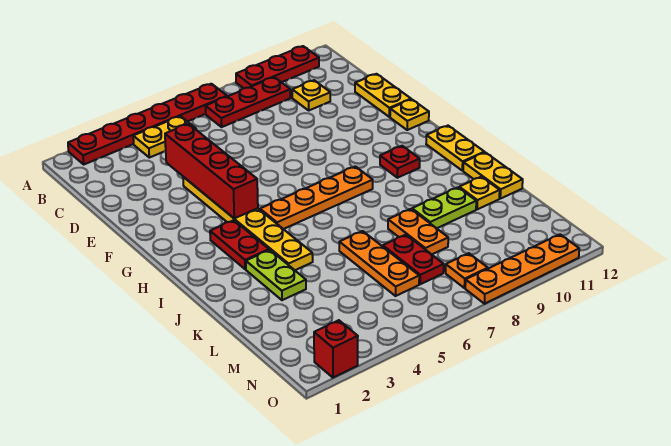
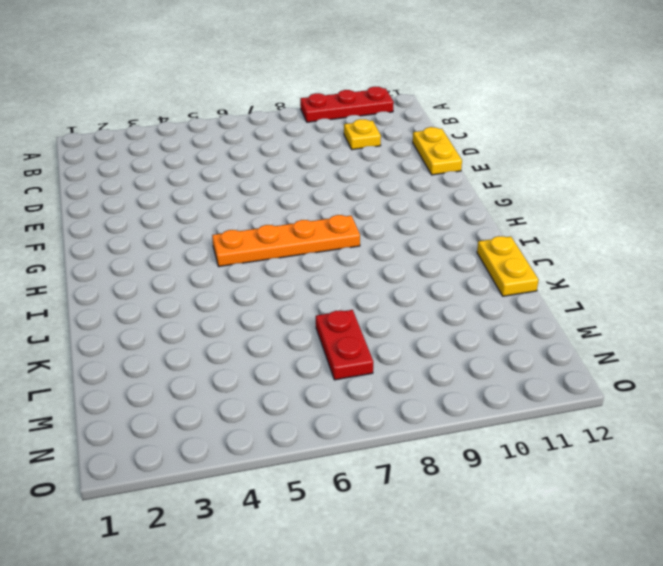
none -> red 1x6 plate [68,84,227,164]
none -> yellow 1x2 plate [133,116,196,158]
none -> red 1x3 plate [206,77,291,127]

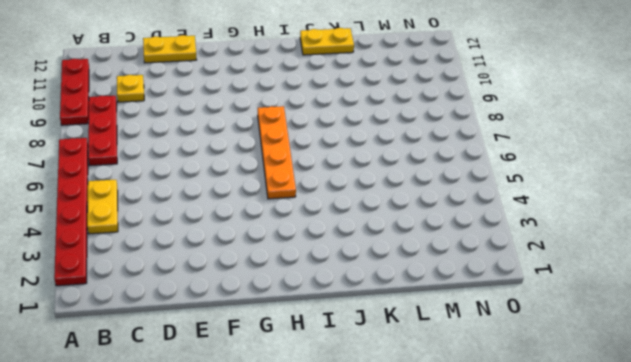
none -> yellow 1x6 plate [183,177,313,270]
none -> yellow 1x1 plate [390,99,429,130]
none -> red 1x2 plate [210,220,269,269]

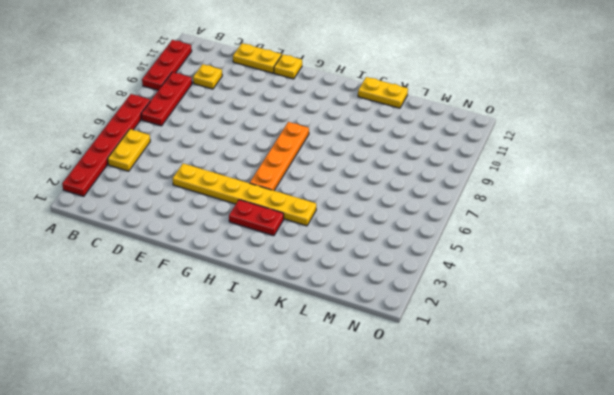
none -> red 1x1 plate [380,146,420,178]
none -> yellow 1x2 plate [426,126,484,171]
none -> lime 1x2 plate [246,250,306,300]

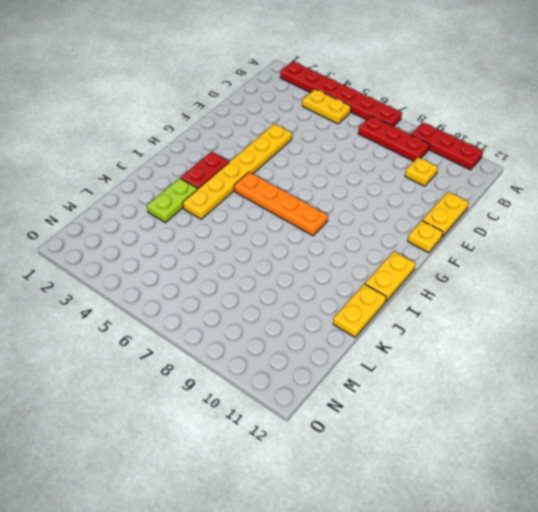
none -> red 1x1 plate [380,146,420,178]
none -> orange 1x3 plate [339,231,419,296]
none -> orange 1x2 plate [388,209,448,254]

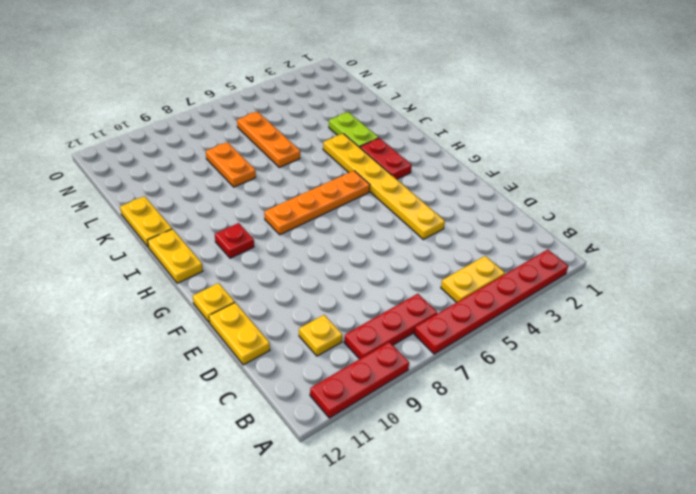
none -> lime 1x2 plate [412,187,476,228]
none -> yellow 1x1 plate [459,177,500,209]
none -> red 1x2 plate [383,235,444,284]

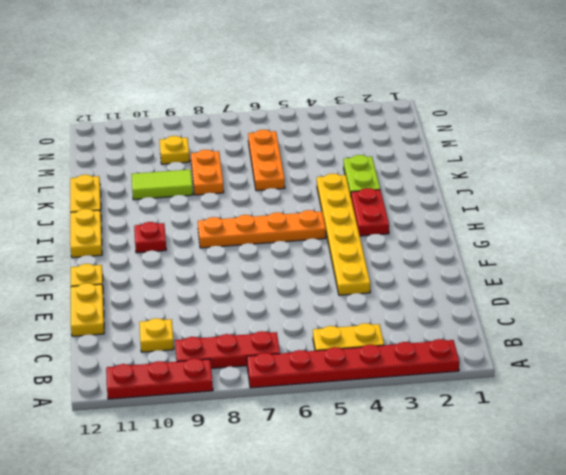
lime 1x2 tile [131,169,193,200] -> lime 1x2 plate [412,187,476,228]
yellow 1x1 plate [159,136,190,164] -> yellow 1x1 plate moved to [459,177,500,209]
none -> red 1x2 plate [383,235,444,284]
none -> orange 1x1 plate [446,253,488,288]
none -> red 1x1 brick [314,320,358,378]

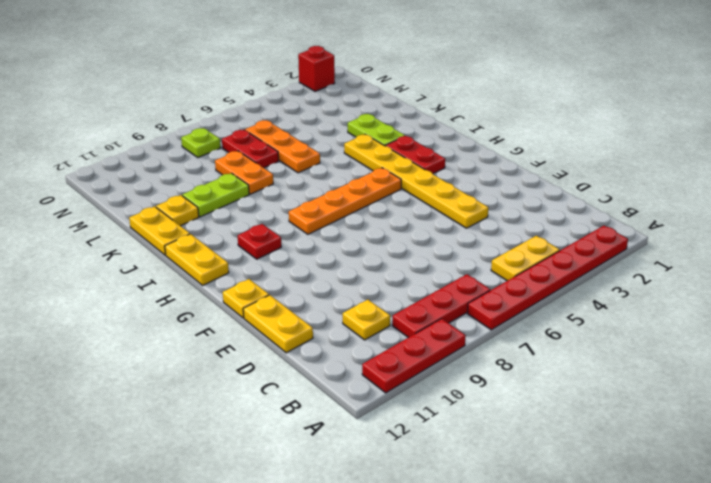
lime 1x1 plate [181,128,220,158] -> orange 1x1 plate [446,253,488,288]
none -> orange 1x4 plate [465,234,579,304]
none -> red 1x4 brick [165,124,258,219]

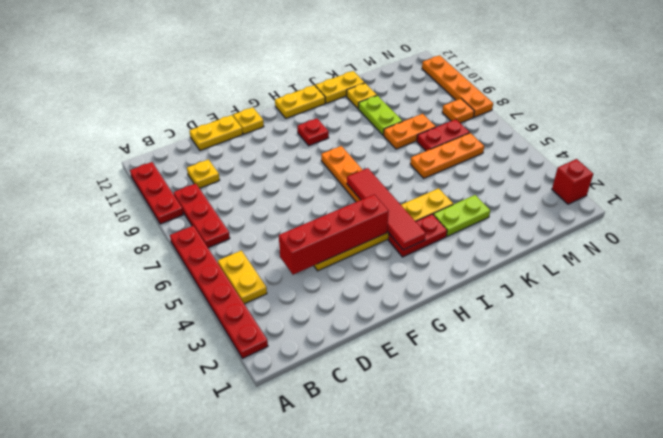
red 1x4 tile [347,168,426,250] -> none

